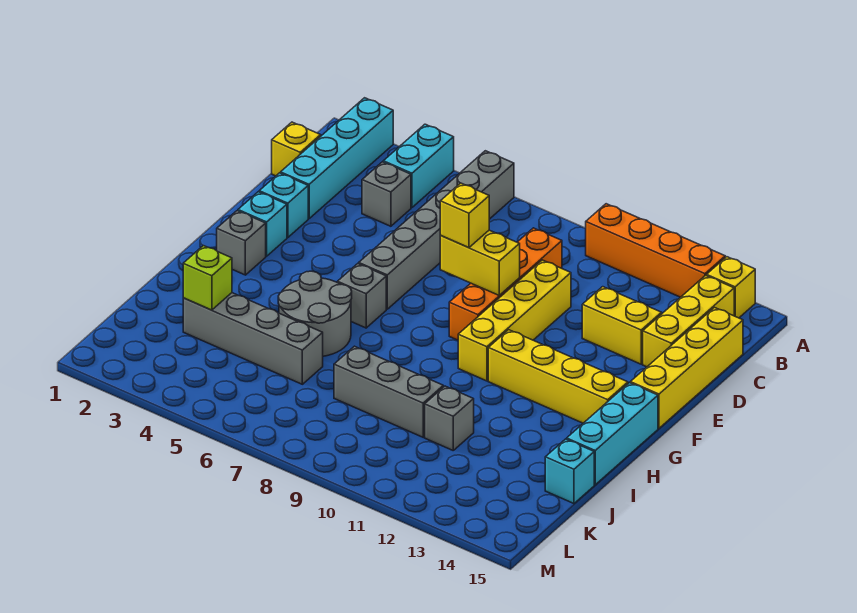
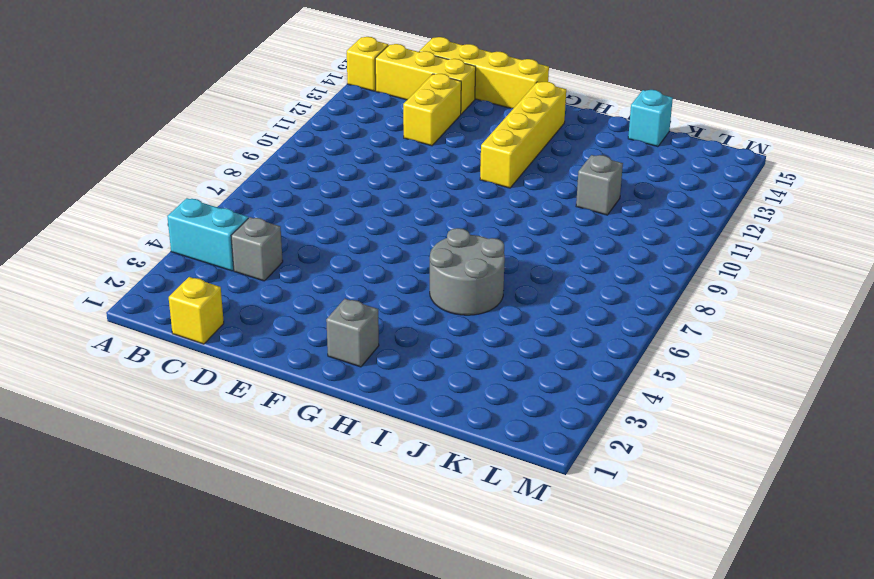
none -> cyan 1x4 brick [281,98,393,219]
none -> grey 1x6 brick [359,151,514,309]
none -> orange 1x4 brick [586,204,725,297]

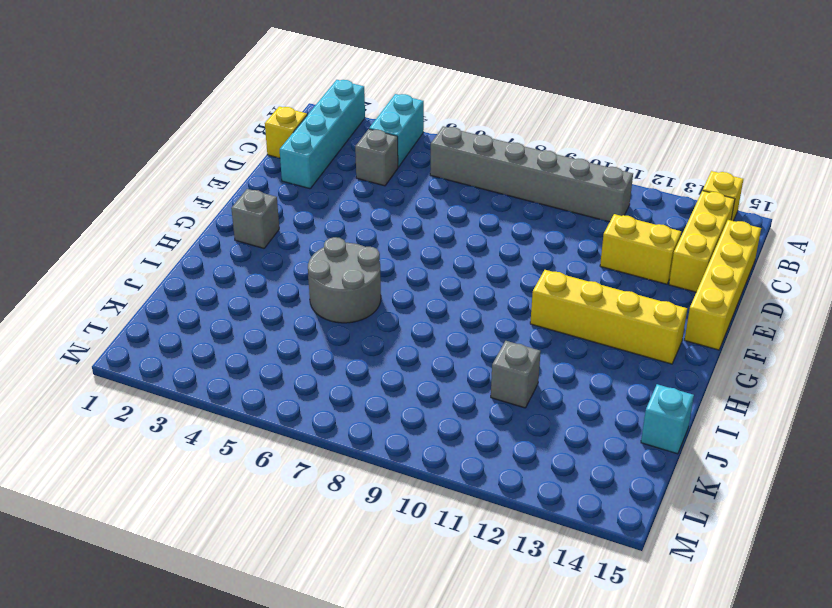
grey 1x6 brick [430,126,633,222] -> grey 1x6 brick turned to [359,151,514,309]
none -> orange 1x4 brick [586,204,725,297]
none -> orange 1x4 brick [449,228,562,340]
none -> yellow 1x4 brick [458,260,571,381]

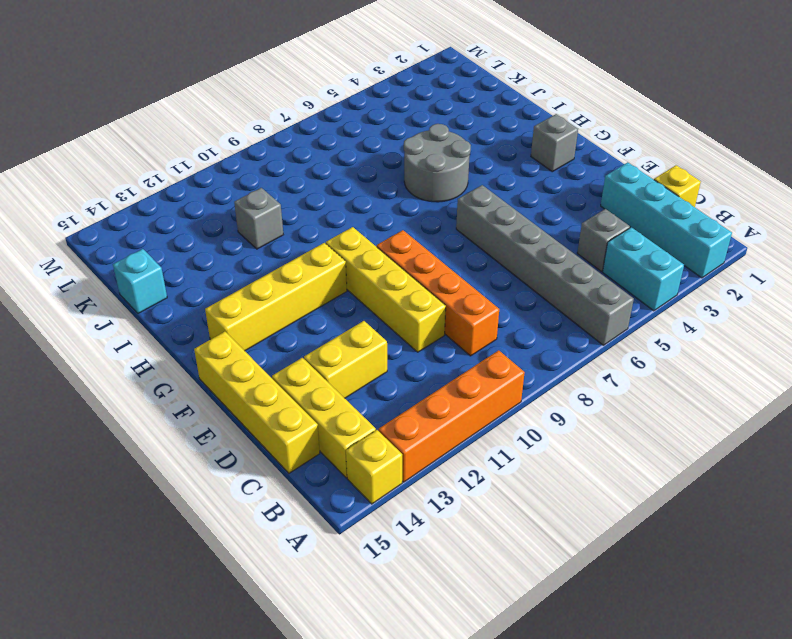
none -> cyan 1x1 brick [259,173,308,237]
none -> cyan 1x1 brick [238,192,287,256]
none -> grey 1x1 brick [337,264,386,328]

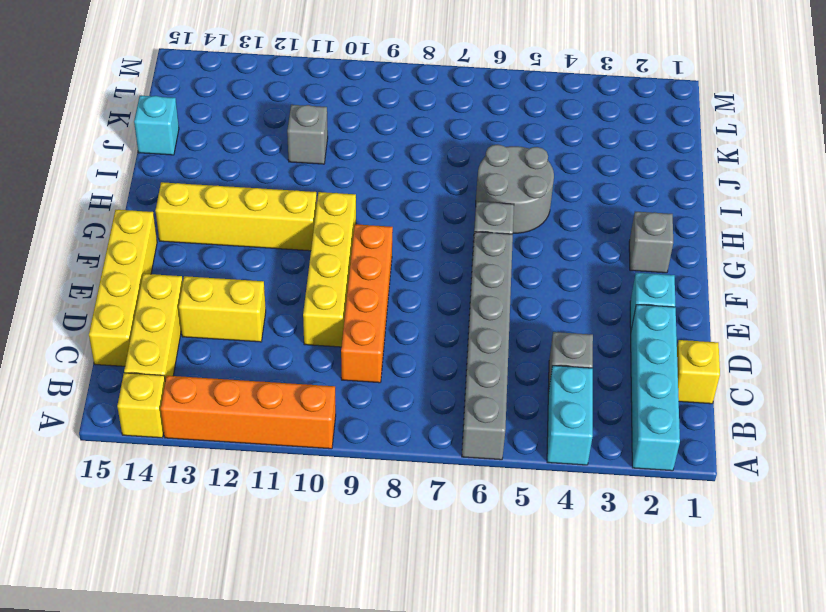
none -> cyan 1x1 brick [238,192,287,256]
none -> cyan 1x3 brick [567,383,658,485]
none -> grey 1x4 brick [183,293,323,384]

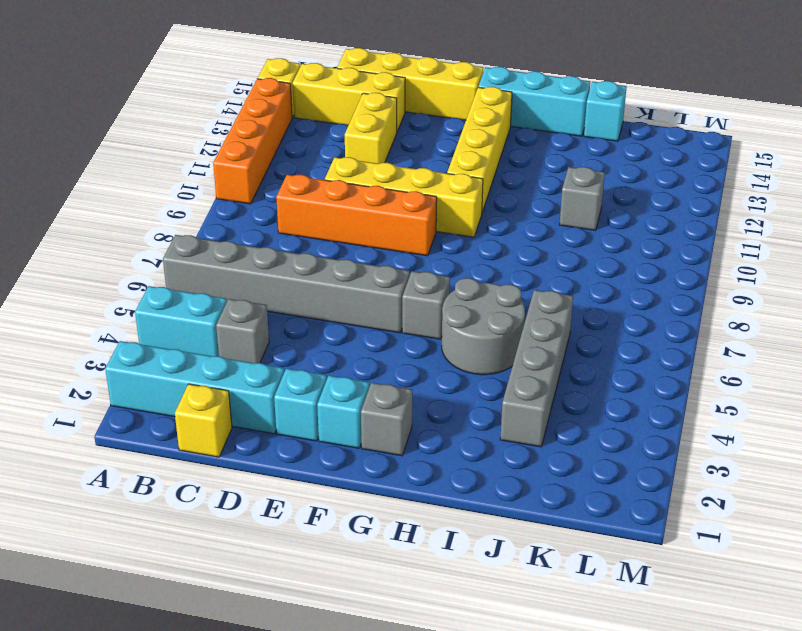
none -> grey 1x3 brick [334,346,443,437]
none -> yellow 1x2 brick [440,230,520,295]
none -> lime 1x1 brick [183,245,232,310]

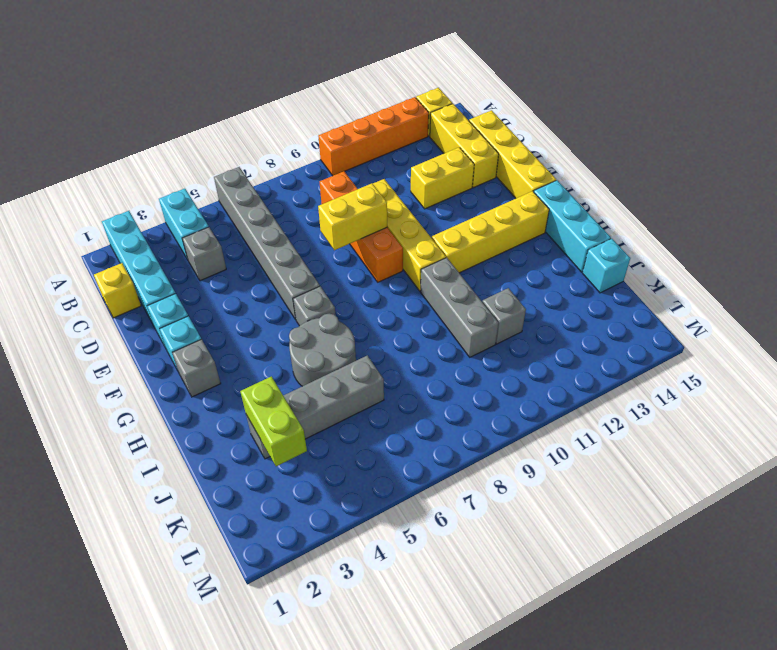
grey 1x3 brick [420,258,498,357] -> grey 1x3 brick turned to [334,346,443,437]
lime 1x2 brick [240,376,307,466] -> lime 1x1 brick [183,245,232,310]
none -> yellow 1x1 brick [440,183,489,248]

